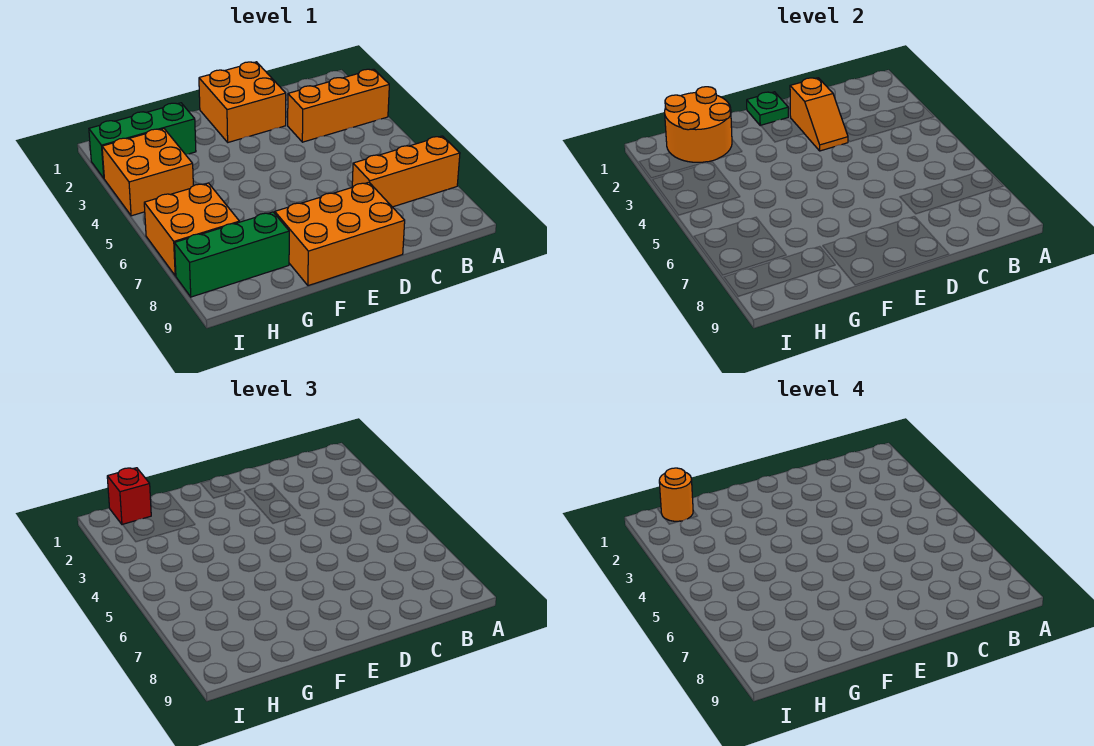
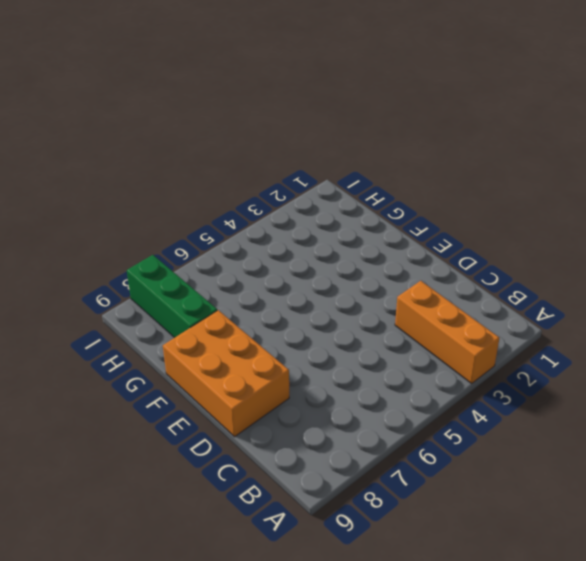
none -> orange 1x3 brick [352,136,460,207]
none -> orange 2x2 brick [199,62,286,142]
none -> green 1x3 brick [89,103,196,178]

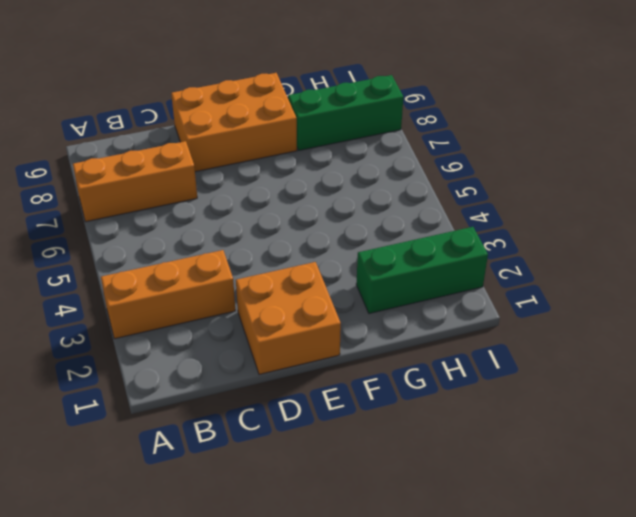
none -> orange 2x2 brick [102,129,193,216]
none -> orange 2x2 brick [144,183,239,276]
none -> orange 1x2 slope [790,78,848,151]

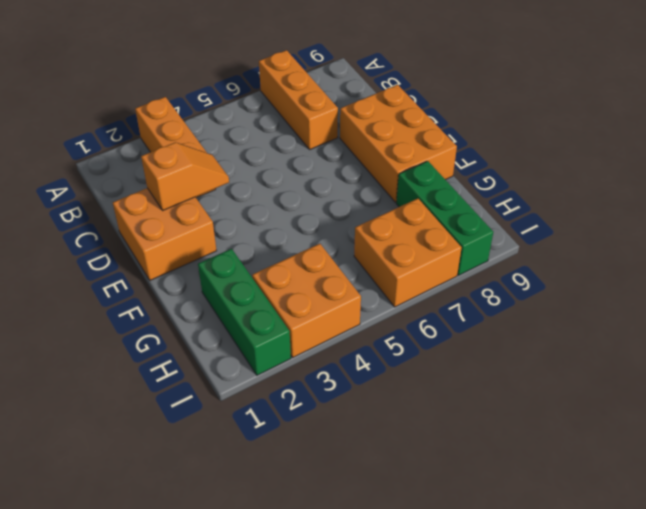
none -> green 1x1 plate [747,92,788,126]
none -> orange 2x2 round brick [665,87,732,162]
none -> red 1x1 brick [107,468,151,525]

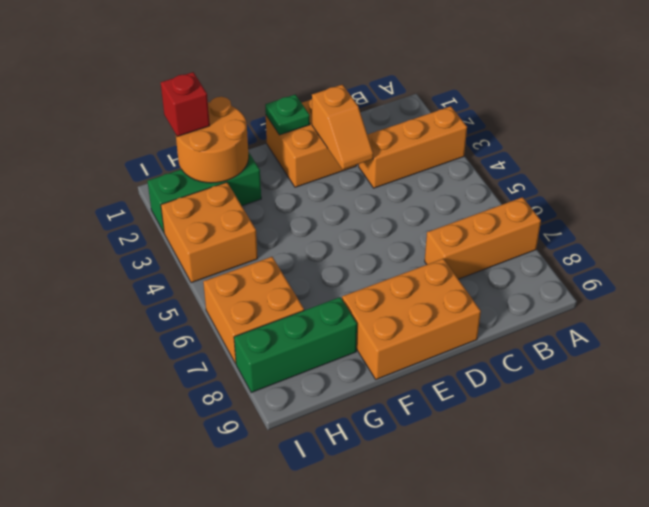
none -> orange 1x1 round brick [659,468,693,522]

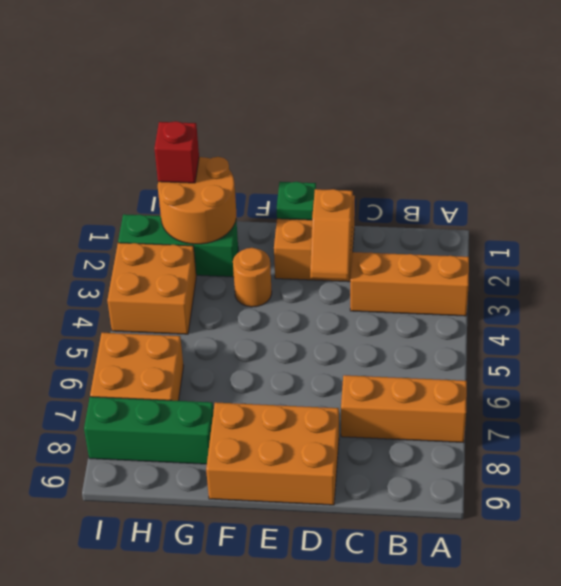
orange 1x1 round brick [233,248,272,307] -> orange 1x1 round brick moved to [659,468,693,522]

